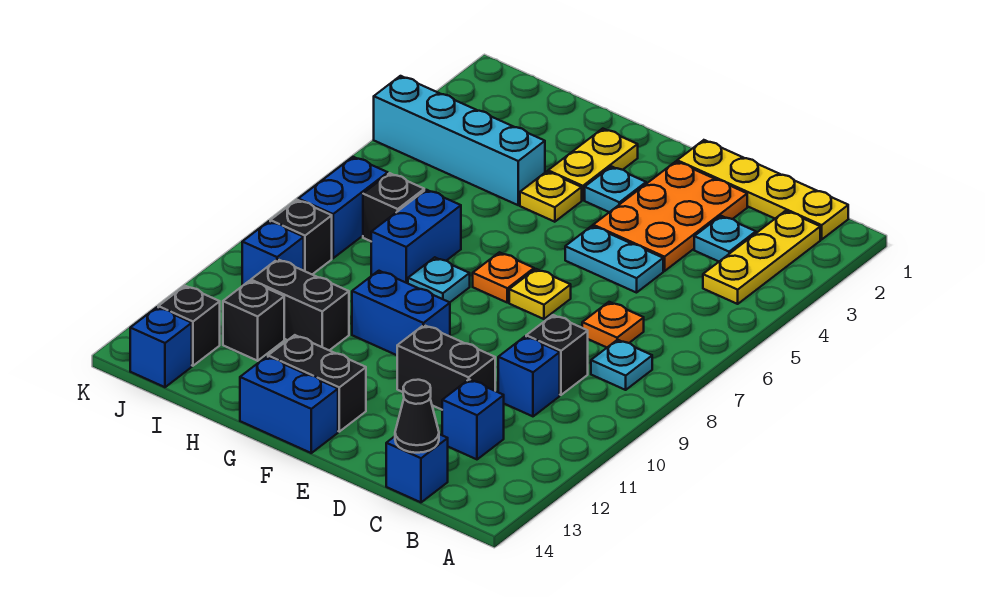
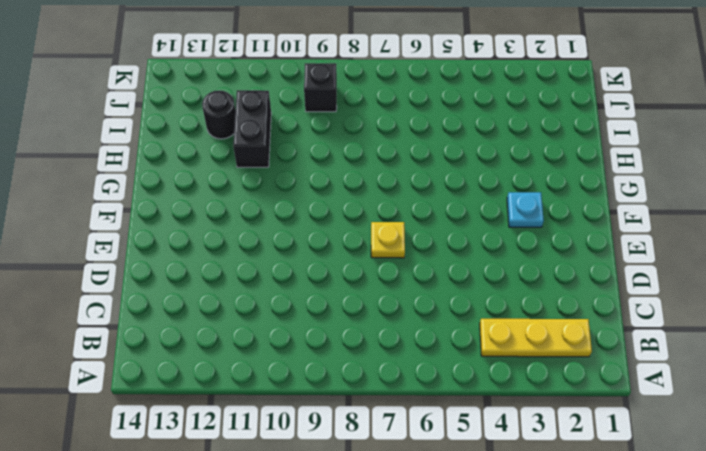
black 1x1 round brick [202,90,235,139] -> black 1x1 brick [223,281,284,361]
none -> yellow 1x4 plate [677,140,848,239]
none -> cyan 1x1 plate [591,340,652,390]
none -> cyan 1x1 plate [694,216,756,261]
none -> orange 1x1 plate [582,302,644,347]

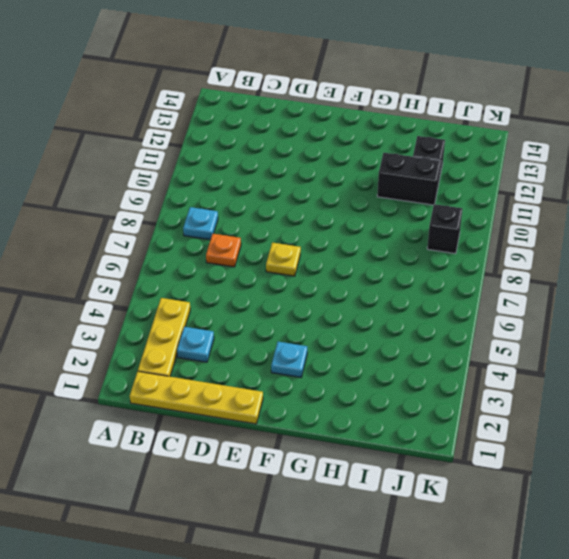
none -> black 1x1 brick [526,315,588,395]
none -> blue 1x1 brick [498,337,560,416]
none -> blue 1x1 brick [442,380,504,459]
none -> blue 1x1 brick [386,434,448,502]

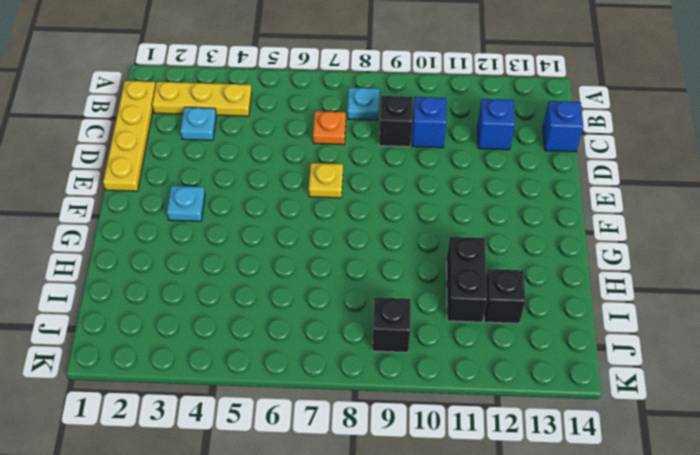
none -> orange 2x3 plate [593,162,747,271]
none -> cyan 1x2 plate [565,226,663,293]
none -> black 1x2 brick [397,325,495,410]
none -> orange 1x1 plate [473,252,534,303]

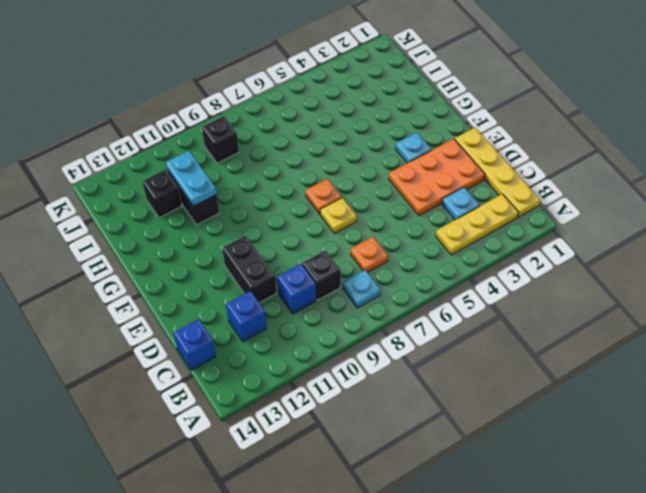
cyan 1x2 plate [166,151,217,206] -> cyan 1x2 plate moved to [565,226,663,293]
none -> blue 1x2 brick [352,271,450,355]
none -> black 1x2 brick [268,335,366,432]
none -> blue 1x2 brick [240,357,338,453]
none -> yellow 1x2 plate [548,129,638,200]

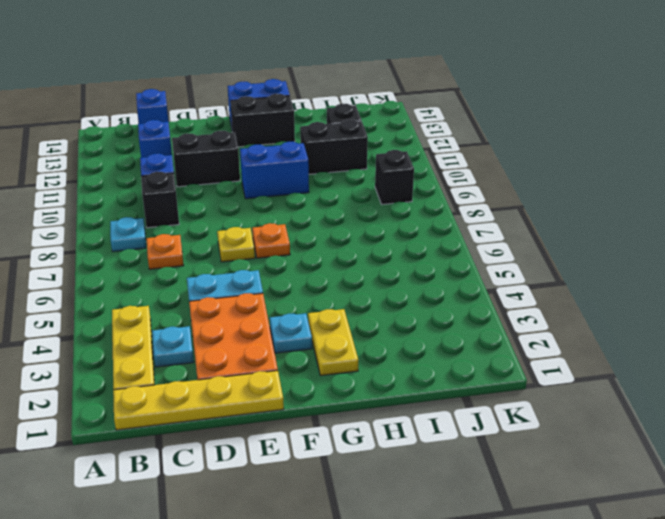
none -> yellow 1x1 plate [520,172,582,222]
none -> cyan 1x1 plate [408,257,470,302]
none -> cyan 1x4 brick [374,76,545,205]
none -> blue 1x2 brick [371,190,461,283]

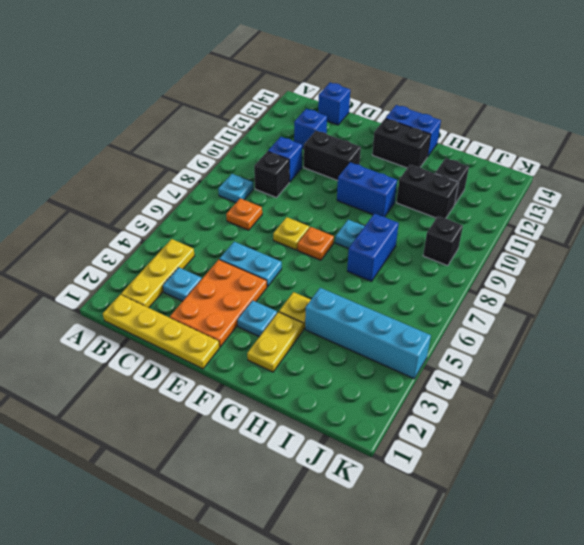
none -> black 1x1 brick [363,173,424,241]
none -> blue 1x2 brick [298,157,388,258]
none -> blue 1x1 brick [242,221,304,286]
none -> black 1x1 brick [158,286,220,366]

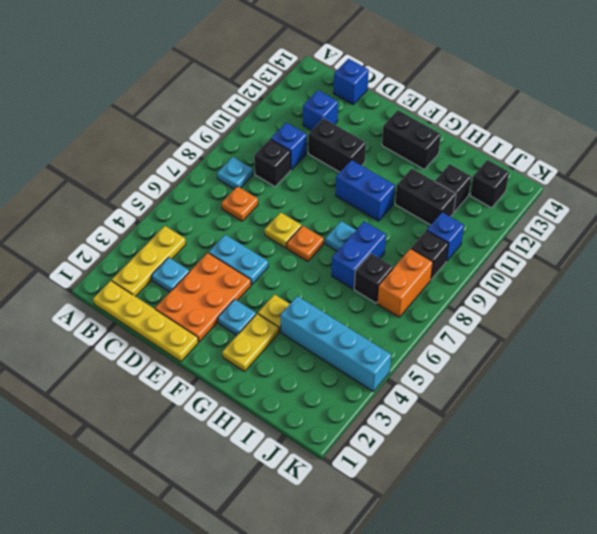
orange 1x2 brick [377,249,433,317] -> blue 1x2 brick [298,157,388,258]
none -> blue 1x2 brick [240,357,338,453]
none -> blue 1x1 brick [130,307,192,387]
none -> black 1x1 cone [395,380,439,453]

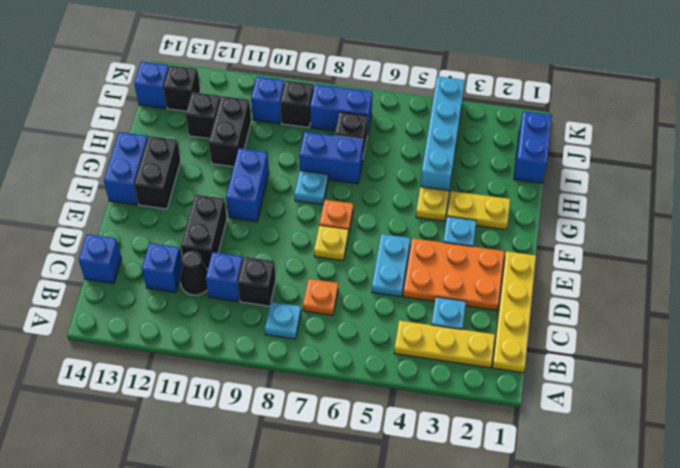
black 1x1 cone [180,251,207,295] -> black 1x1 cone moved to [395,380,439,453]
blue 1x2 brick [514,111,552,183] -> none

